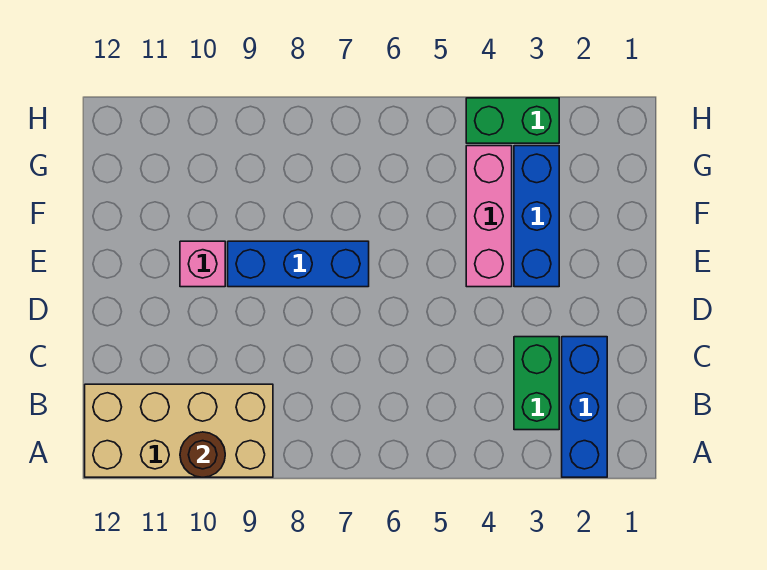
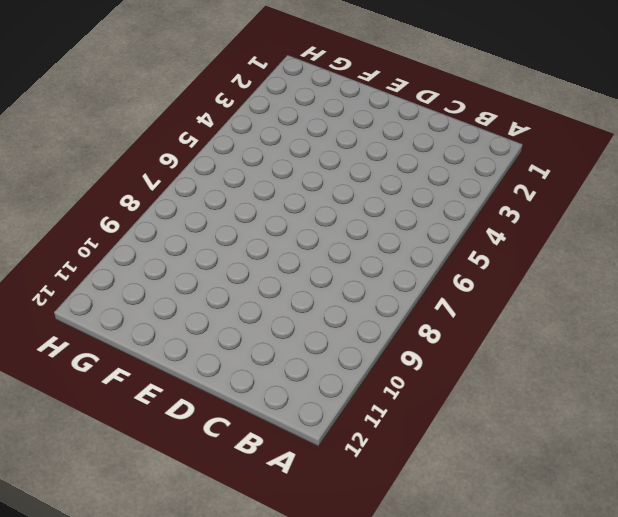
none -> blue 1x3 brick [562,337,607,477]
none -> tan 2x4 brick [85,384,273,477]

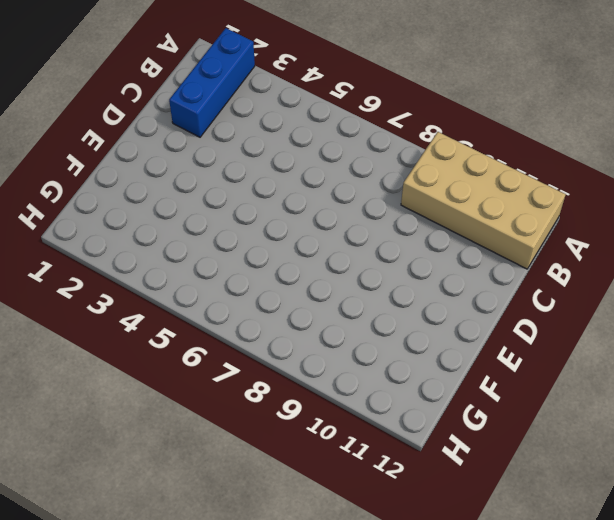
none -> green 1x2 brick [514,337,559,430]
none -> blue 1x3 brick [514,146,559,287]

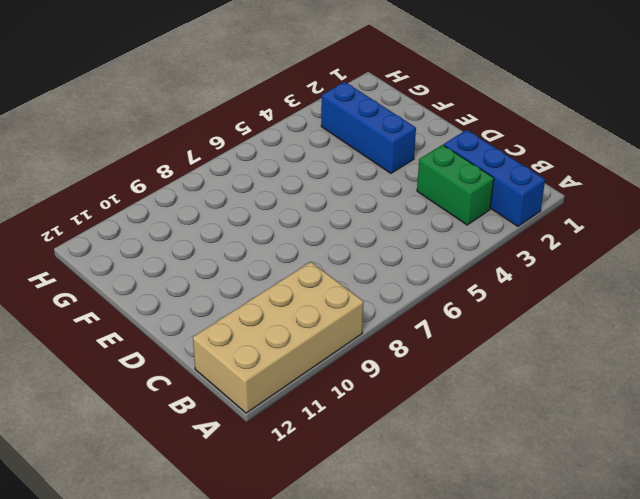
none -> pink 1x3 brick [466,146,512,287]
none -> blue 1x3 brick [228,241,369,287]

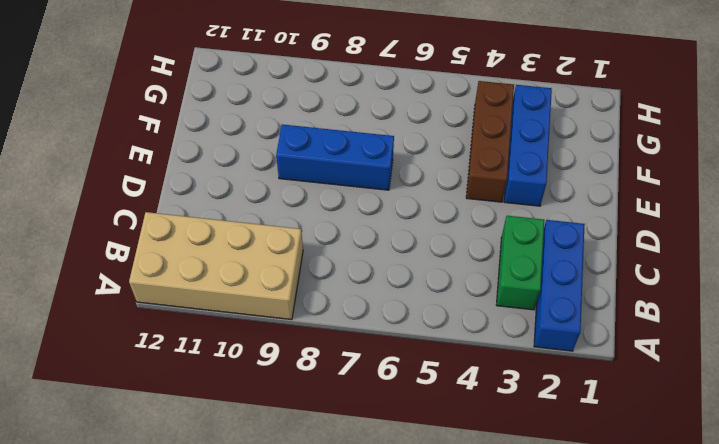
brown 1x3 brick [466,81,514,202] -> pink 1x3 brick [466,146,512,287]
none -> pink 1x1 brick [180,241,225,287]
none -> green 1x2 brick [466,98,559,143]

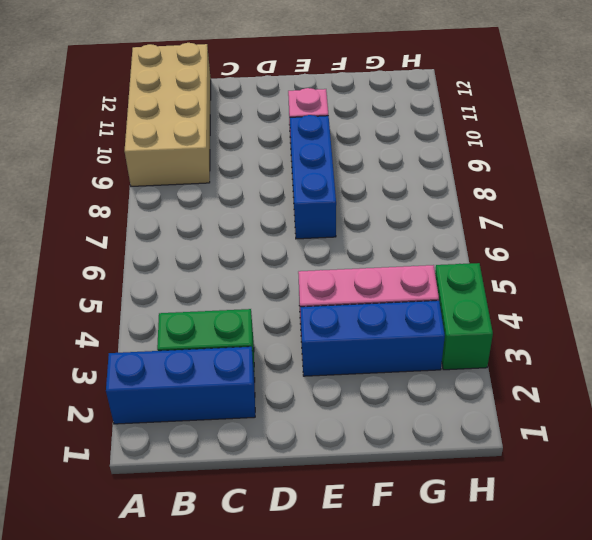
none -> brown 1x1 round brick [180,432,225,477]

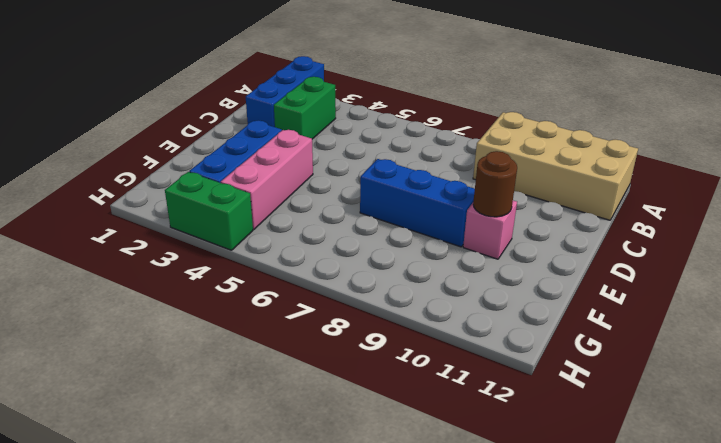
brown 1x1 round brick [473,151,517,217] -> brown 1x1 round brick moved to [180,432,225,477]

